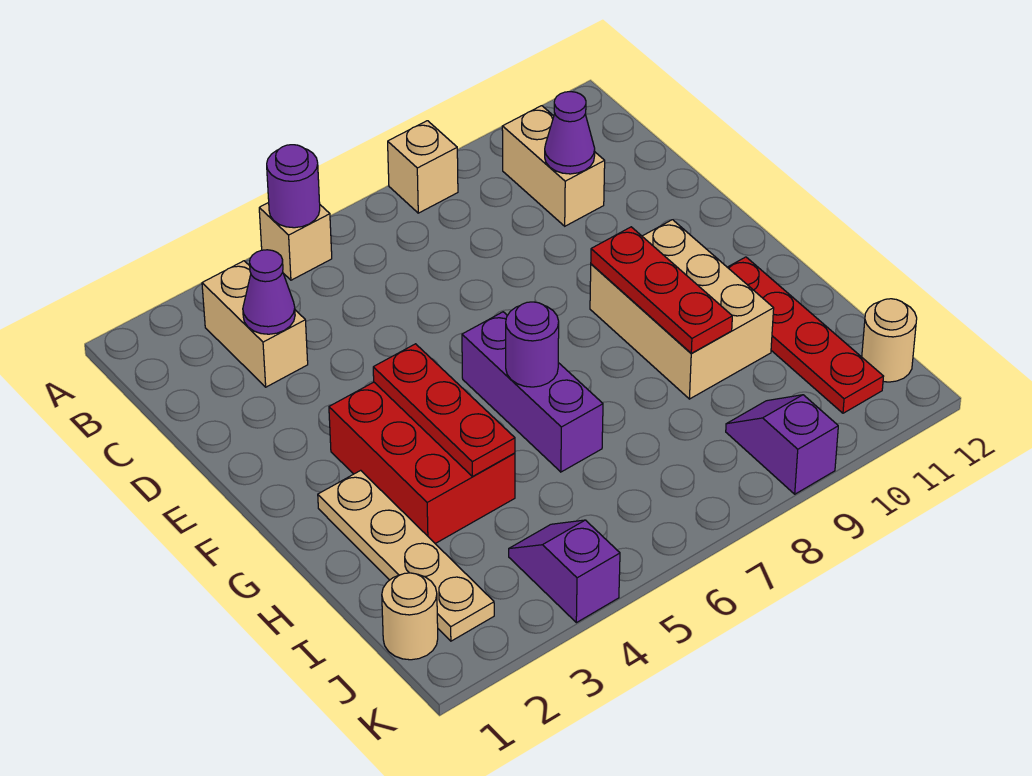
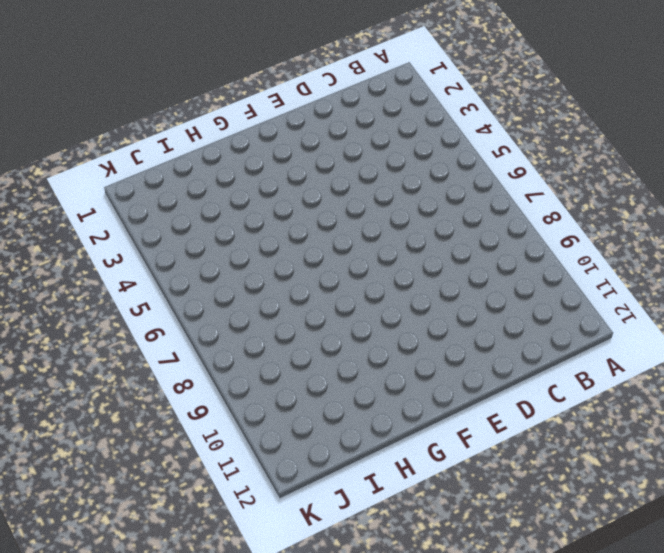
none -> tan 1x1 brick [259,203,332,280]
none -> tan 1x1 brick [388,121,458,213]
none -> tan 1x2 brick [202,261,308,387]

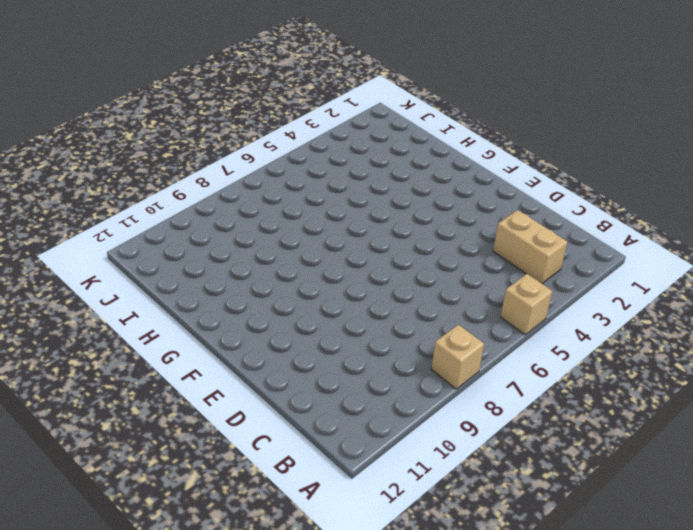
none -> tan 1x2 brick [502,106,605,226]
none -> red 2x3 brick [329,382,515,544]
none -> purple 1x3 brick [462,312,603,472]

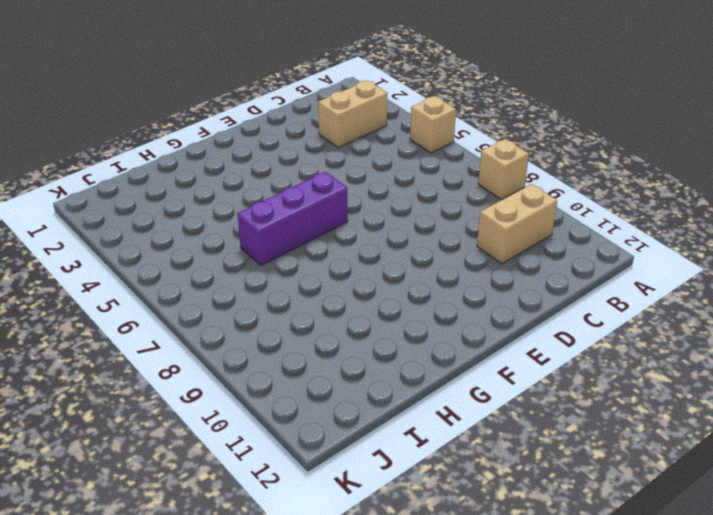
none -> red 2x3 brick [329,382,515,544]
none -> tan 2x3 brick [590,220,774,399]
none -> tan 1x4 plate [318,470,494,641]

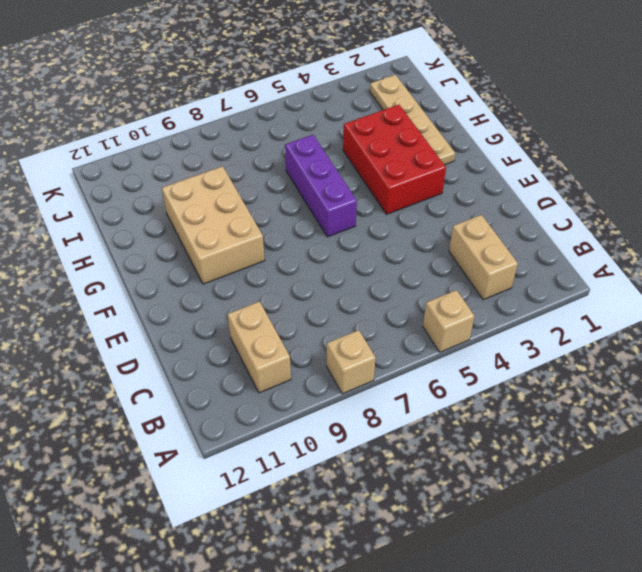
none -> red 1x4 plate [727,257,884,413]
none -> tan 1x1 round brick [382,573,438,660]
none -> purple 1x2 slope [509,520,620,623]

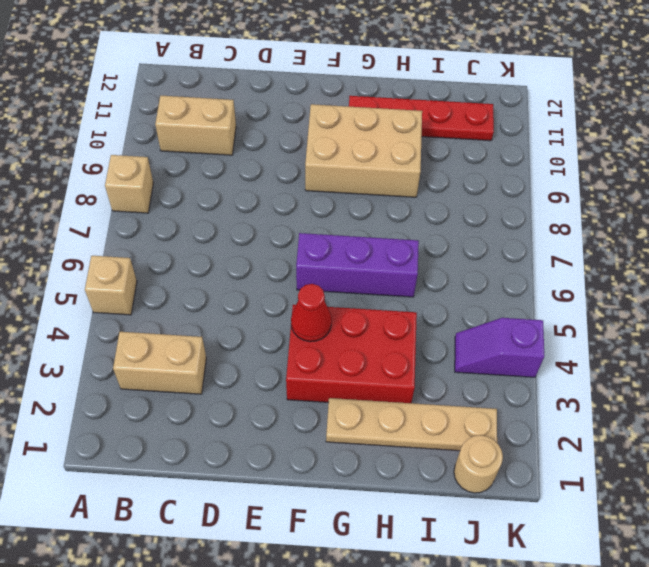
red 1x1 cone [291,284,332,342] -> red 1x3 plate [373,344,515,477]
none -> purple 1x2 slope [726,395,838,494]
none -> tan 1x1 round brick [862,299,917,382]
none -> purple 1x1 round brick [267,145,320,228]

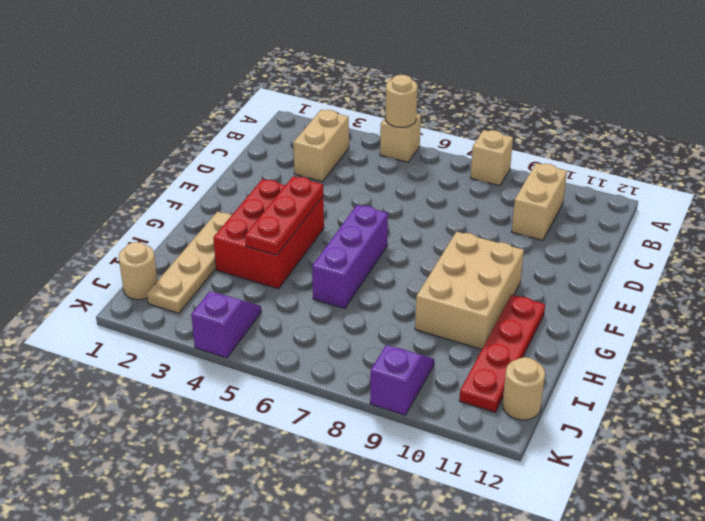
tan 1x1 round brick [385,75,417,127] -> purple 1x1 round brick [267,145,320,228]
none -> purple 1x1 cone [243,250,295,334]
none -> purple 1x1 cone [545,92,595,174]
none -> red 1x3 plate [591,227,732,353]

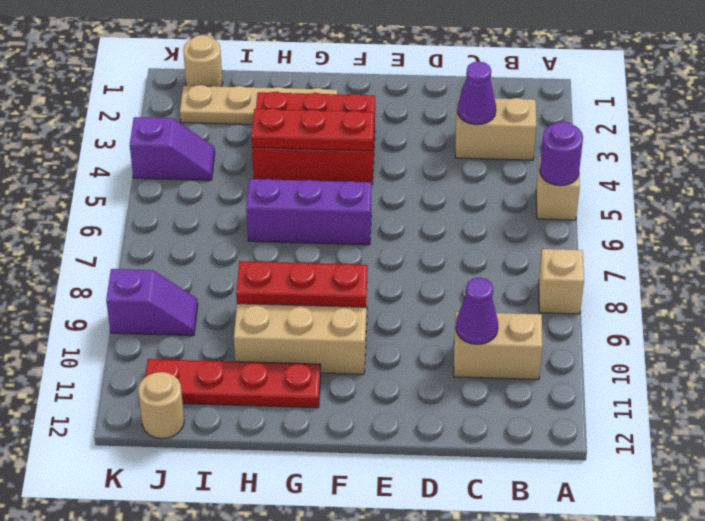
none -> purple 1x1 round brick [506,302,559,387]

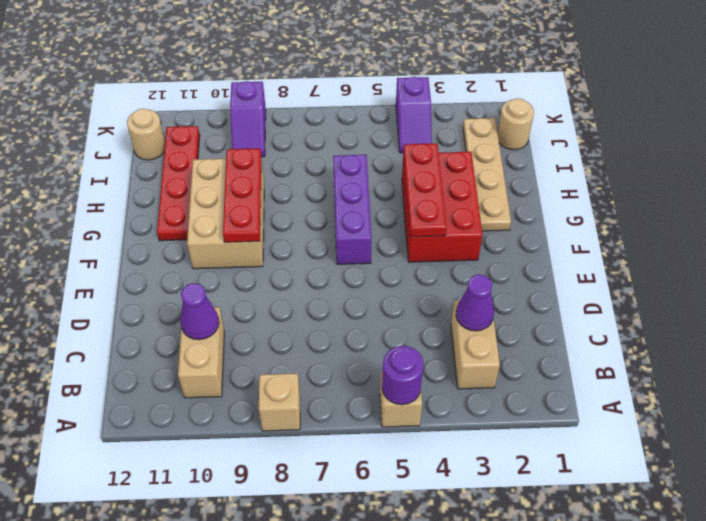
none -> purple 1x1 round brick [506,302,559,387]

